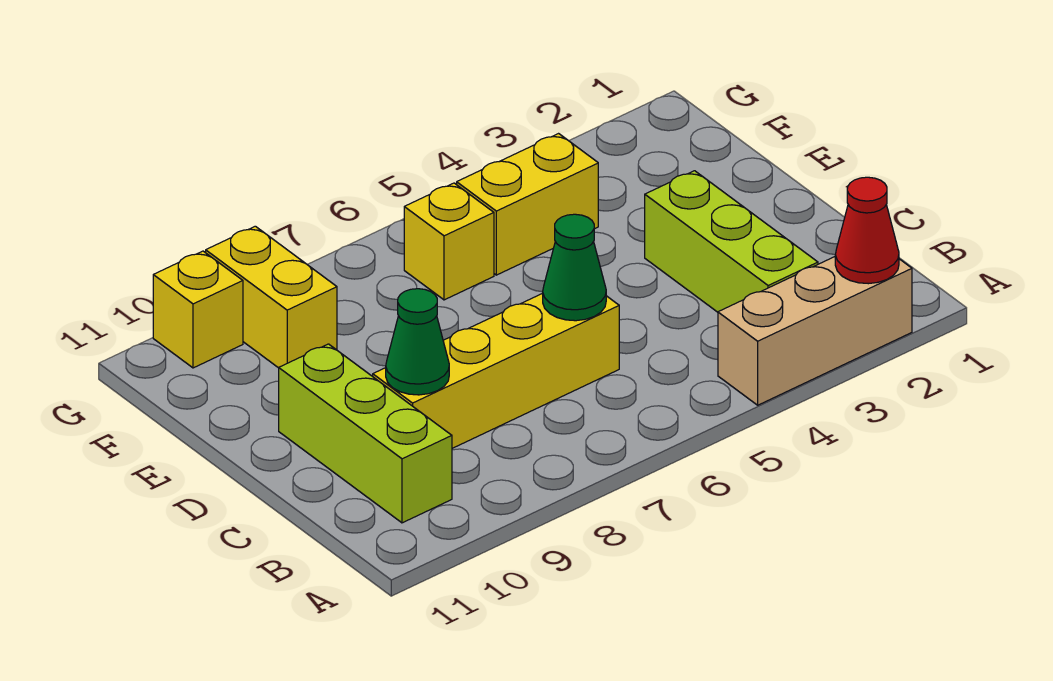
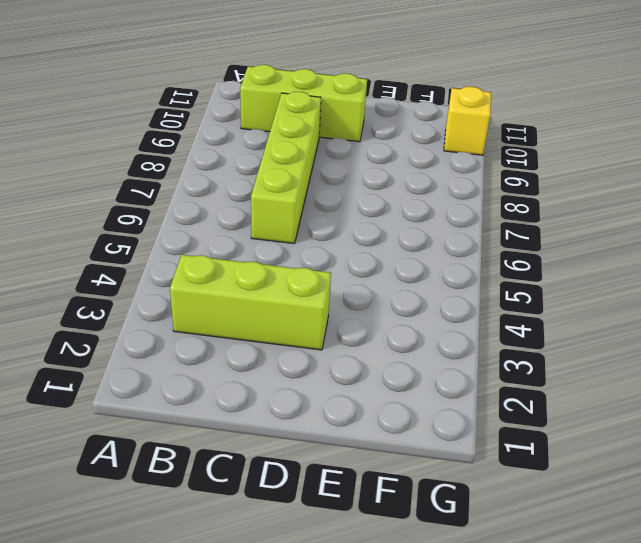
lime 1x4 brick [251,92,321,244] -> yellow 1x4 brick [373,293,619,448]
none -> tan 1x3 brick [718,257,912,405]
none -> yellow 1x2 brick [457,134,598,275]

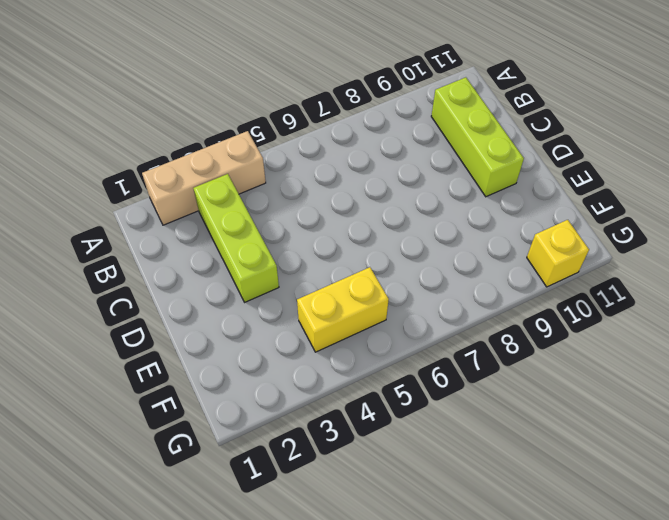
none -> yellow 1x4 brick [373,293,619,448]
none -> yellow 1x1 brick [404,183,494,300]

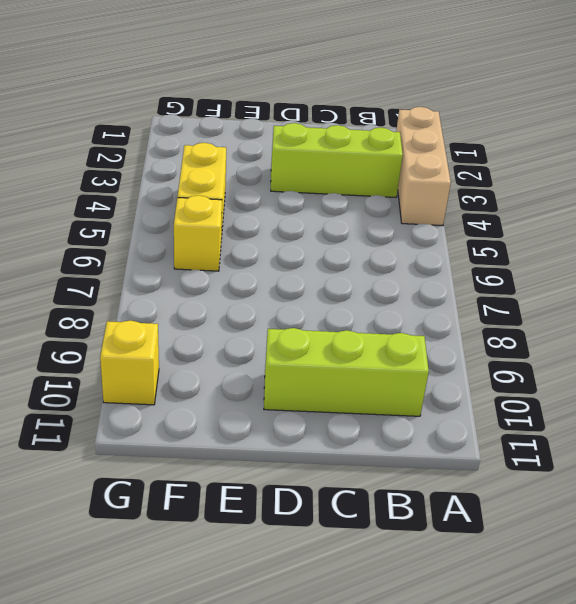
none -> yellow 1x4 brick [373,293,619,448]
none -> yellow 1x2 brick [206,226,337,368]

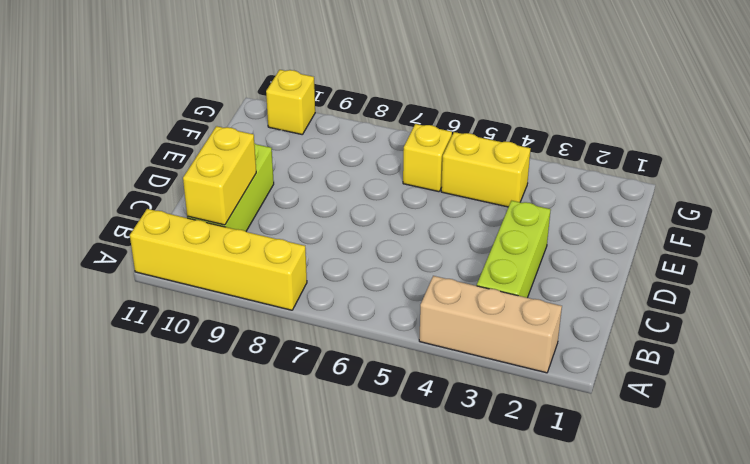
yellow 1x4 brick [130,209,307,310] -> yellow 1x4 brick moved to [373,293,619,448]
yellow 1x2 brick [183,126,256,225] -> yellow 1x2 brick moved to [206,226,337,368]
none -> red 1x1 cone [835,177,899,284]
none -> green 1x1 cone [543,214,606,321]

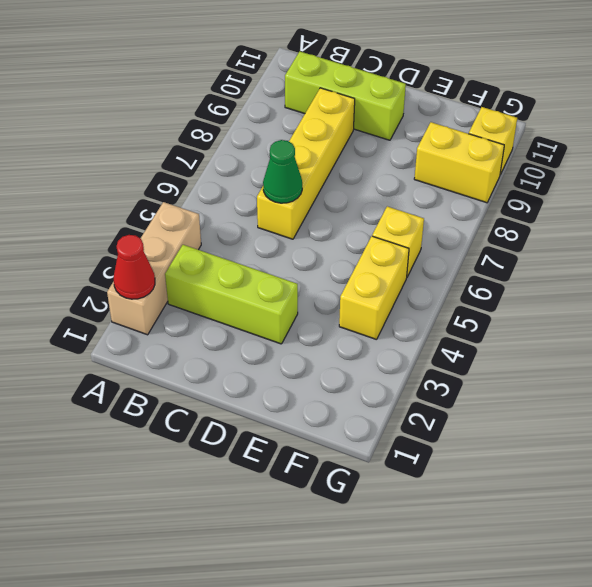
none -> green 1x1 cone [386,289,449,395]

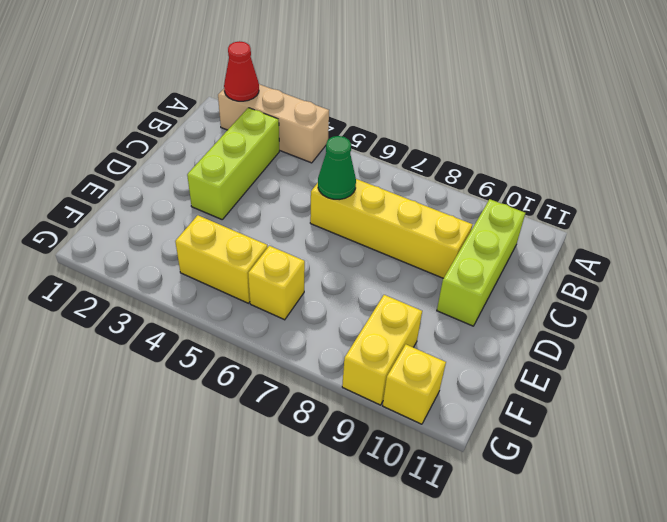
none -> green 1x1 cone [386,289,449,395]

